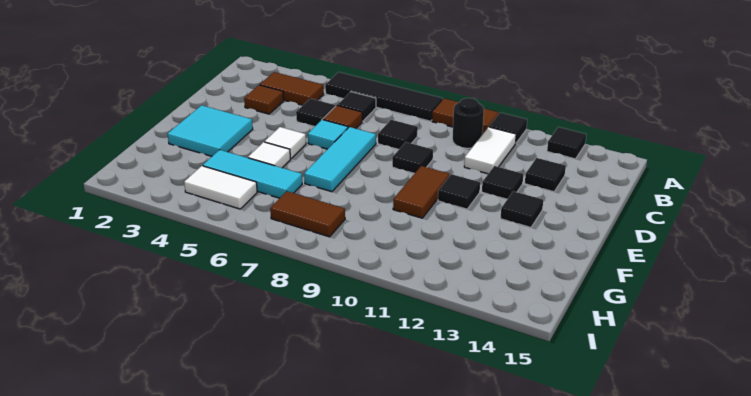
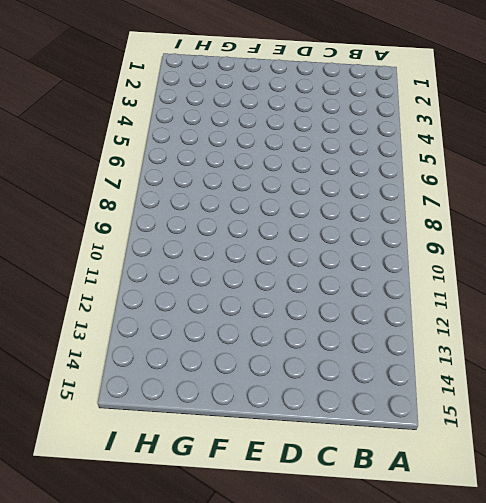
none -> black 1x4 tile [325,72,443,121]
none -> brown 1x2 tile [432,98,499,134]
none -> black 1x1 tile [489,113,527,143]

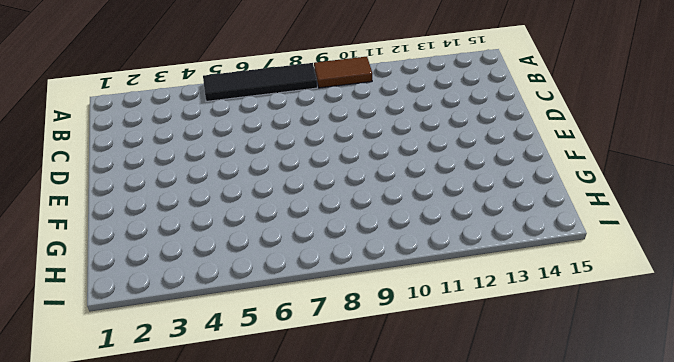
none -> black 1x1 tile [489,113,527,143]
none -> black 1x1 tile [547,127,586,159]
none -> brown 1x2 tile [260,72,324,105]

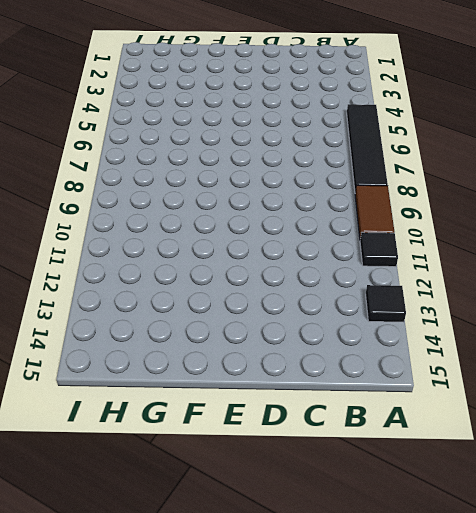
none -> brown 1x2 tile [260,72,324,105]
none -> black 1x1 tile [338,92,376,121]
none -> black 1x1 round brick [452,98,484,148]

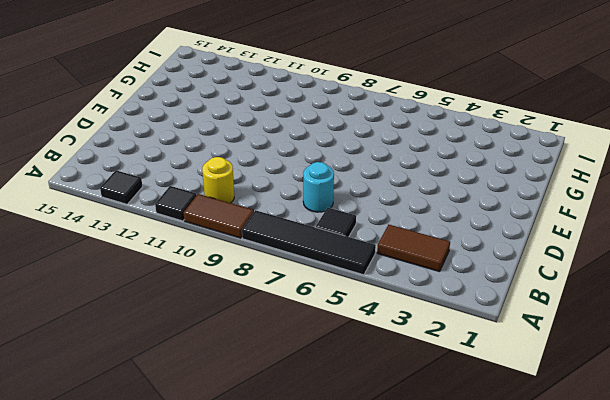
yellow 1x1 round brick [202,157,234,203] -> black 1x1 round brick [452,98,484,148]
cyan 1x1 round brick [303,162,334,212] -> none
none -> white 1x2 tile [464,127,516,174]
none -> brown 1x1 tile [244,85,284,114]
none -> black 1x1 tile [296,98,335,127]

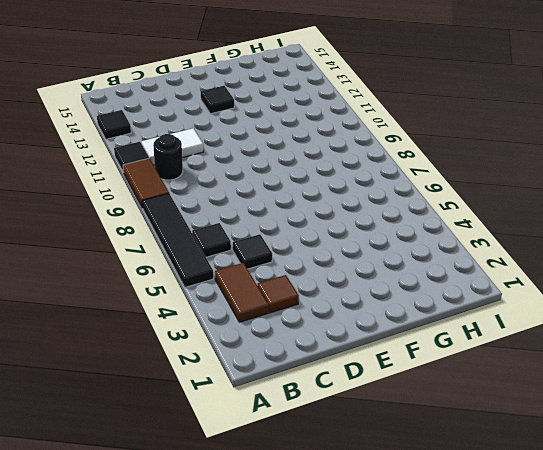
none -> brown 1x1 tile [323,105,362,128]
none -> black 1x1 tile [378,120,418,149]
none -> black 1x1 tile [525,158,566,192]

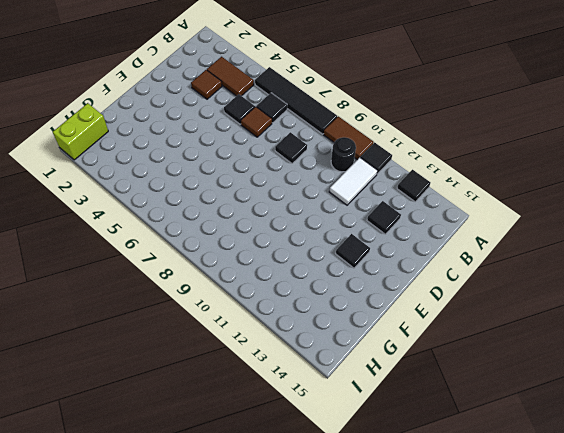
lime 1x2 brick [53,103,108,160] -> none
none -> cyan 1x1 tile [308,120,348,149]
none -> cyan 1x3 tile [304,127,376,192]
none -> black 1x1 tile [392,142,433,174]

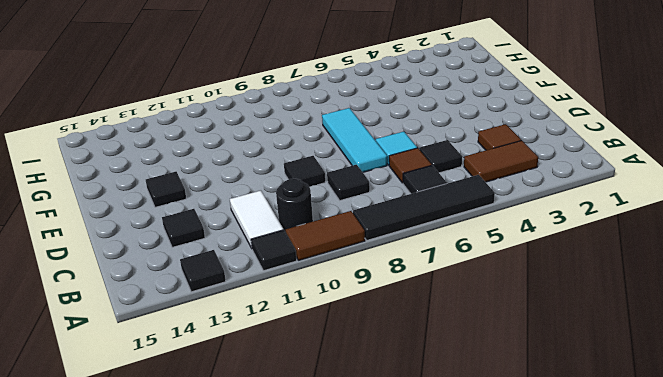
none -> black 1x1 tile [482,166,523,199]
none -> cyan 2x2 tile [168,105,253,156]
none -> white 1x1 tile [265,127,306,159]

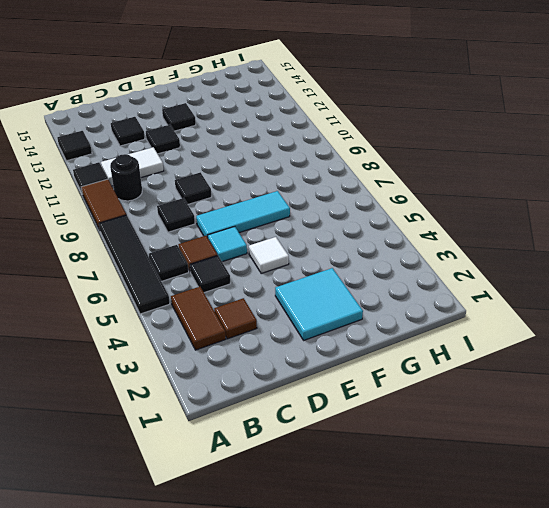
none -> brown 1x2 tile [393,166,450,218]
none -> black 1x1 tile [438,174,480,209]
none -> white 1x1 tile [248,142,290,168]

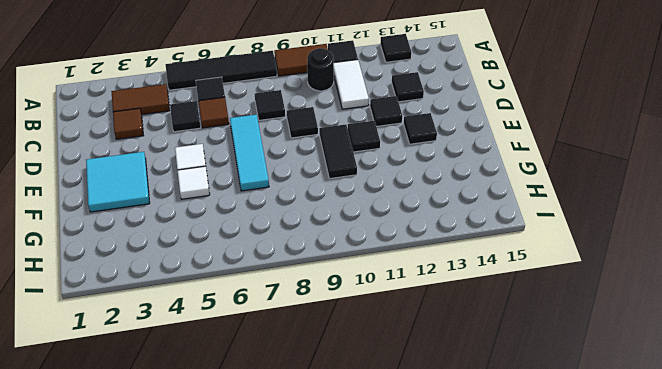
black 1x2 tile [319,124,357,179] -> brown 1x2 tile [393,166,450,218]
none -> cyan 1x1 tile [308,120,348,149]
none -> cyan 1x3 tile [203,150,302,198]
none -> white 1x2 tile [184,166,257,209]

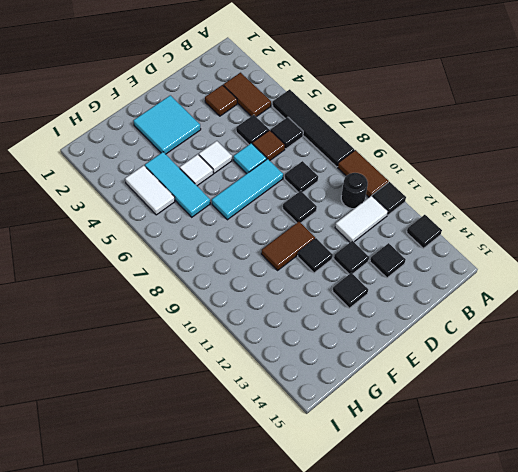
none -> brown 1x2 tile [270,191,345,237]

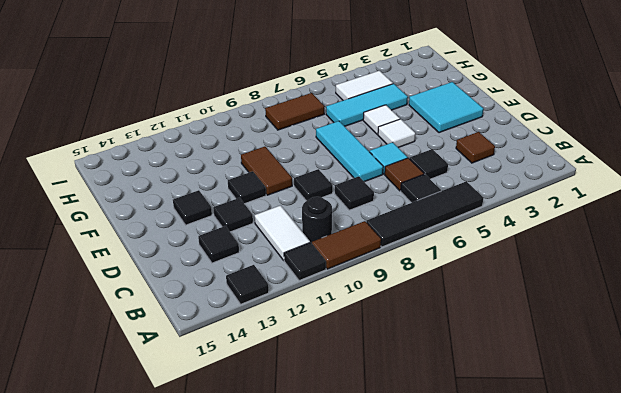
none -> brown 1x2 tile [260,72,324,105]

